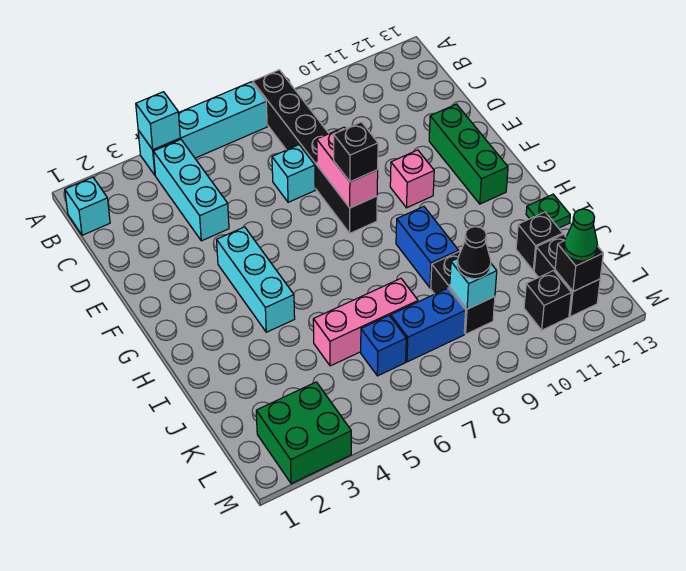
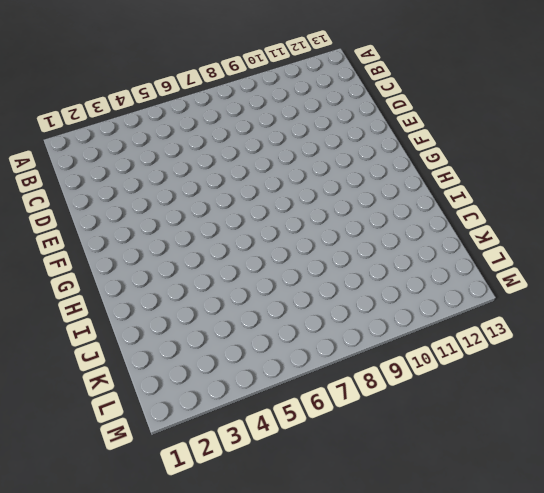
none -> cyan 1x4 brick [138,82,267,175]
none -> black 1x6 brick [253,70,377,233]
none -> cyan 1x1 brick [65,177,110,235]

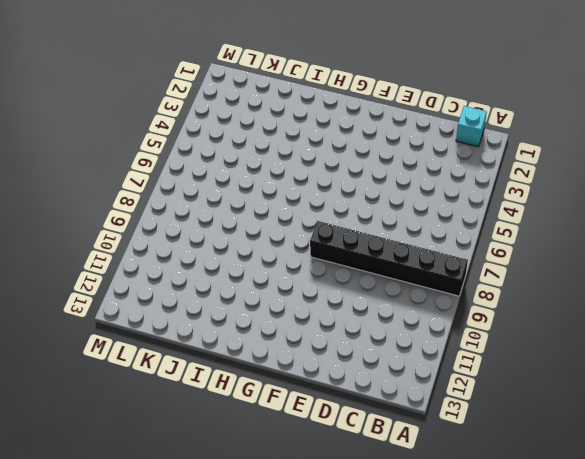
none -> cyan 1x4 brick [138,82,267,175]
none -> cyan 1x3 brick [153,140,229,241]
none -> cyan 1x1 brick [272,145,315,202]

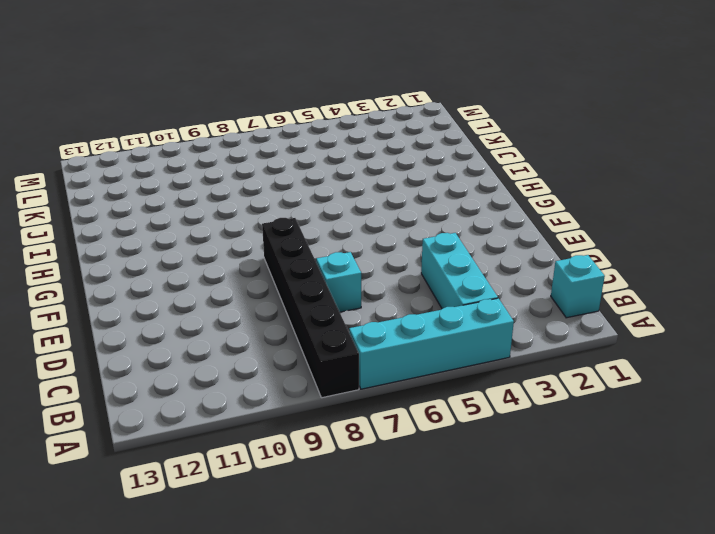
none -> green 1x3 brick [429,104,508,204]
none -> cyan 1x3 brick [217,227,295,332]
none -> pink 1x1 brick [390,150,434,208]

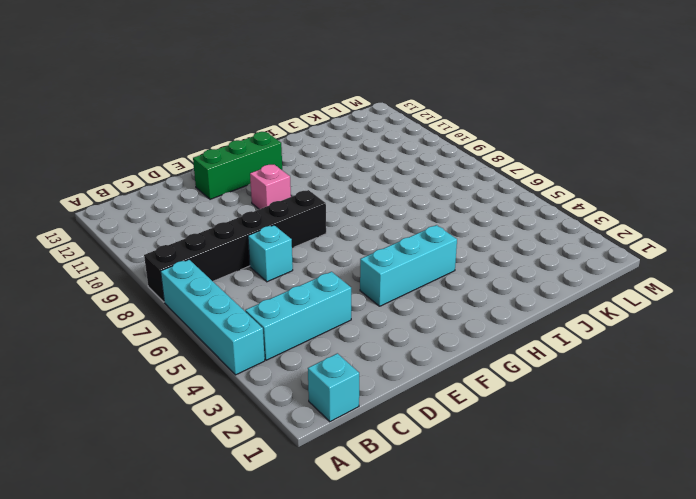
none -> blue 1x2 brick [396,207,459,288]
none -> green 1x1 plate [526,194,570,228]
none -> pink 1x3 brick [313,278,418,366]

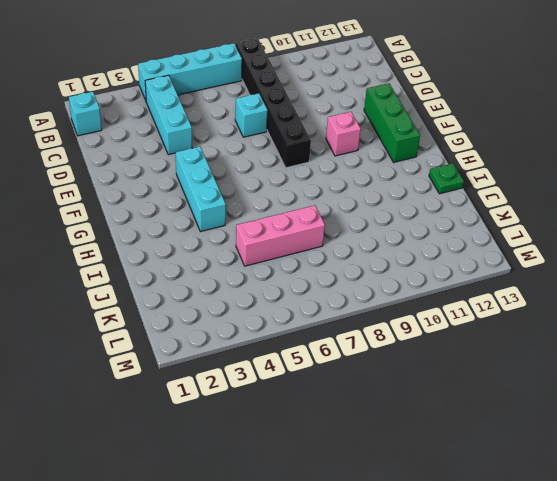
none -> blue 1x2 brick [396,207,459,288]
none -> black 1x2 brick [431,252,495,334]
none -> black 1x1 brick [516,212,563,271]

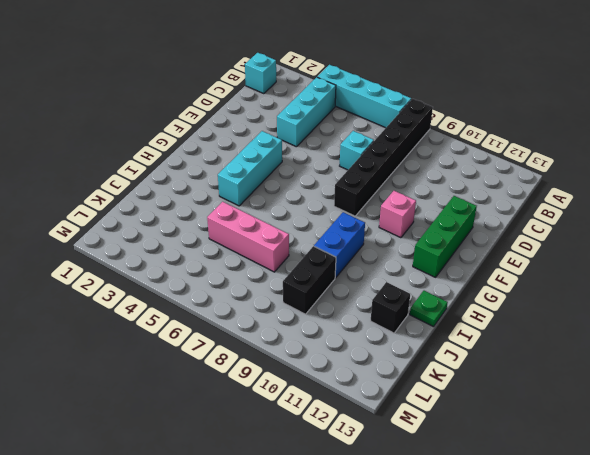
none -> blue 1x1 brick [361,316,406,376]
none -> blue 1x2 brick [391,288,466,362]
none -> black 1x2 brick [534,234,600,317]

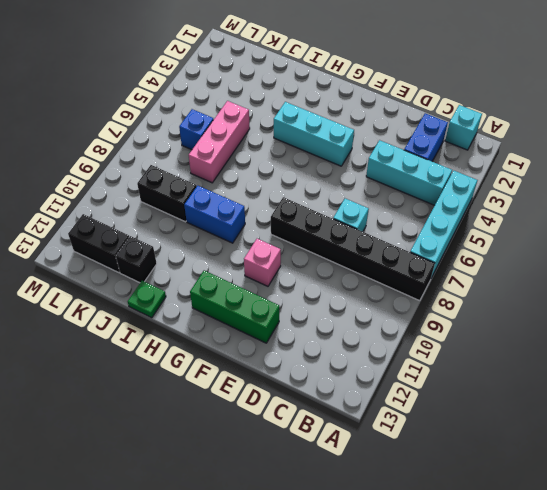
blue 1x2 brick [404,113,448,161] -> blue 1x2 brick moved to [391,288,466,362]
none -> green 2x2 brick [256,382,351,484]
none -> black 1x1 brick [524,271,571,330]
none -> cyan 1x1 brick [136,92,180,150]

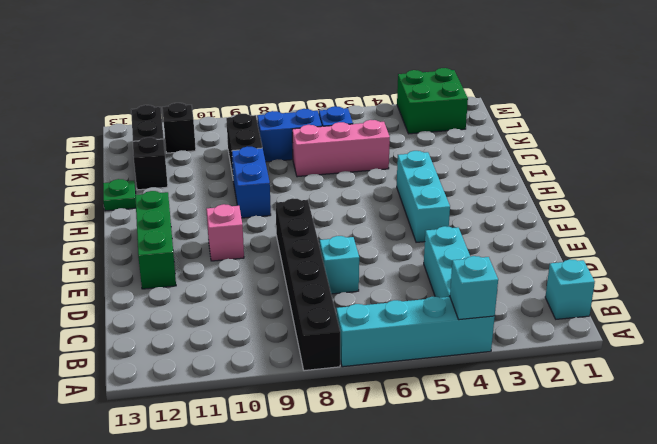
none -> pink 1x2 brick [317,127,378,208]
none -> cyan 1x1 brick [450,258,497,309]
none -> black 1x1 brick [555,241,603,291]

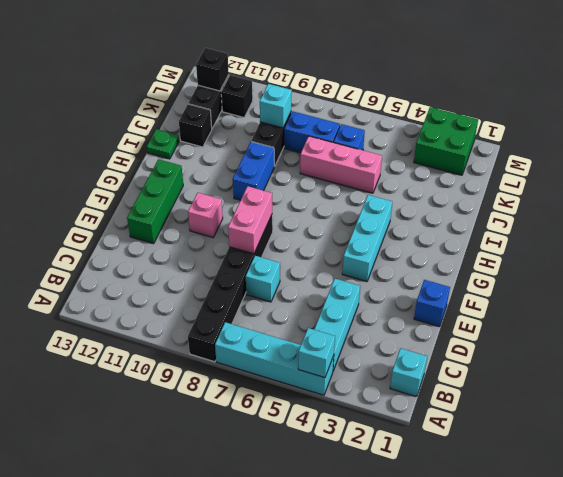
blue 1x1 brick [414,280,450,327] -> none
none -> black 1x1 brick [333,122,378,182]
none -> black 1x1 cone [457,227,491,279]
none -> green 1x1 cone [564,209,598,261]

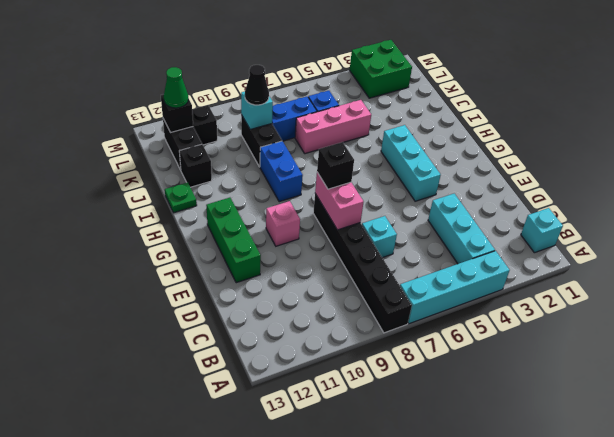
none -> cyan 1x1 brick [136,92,180,150]

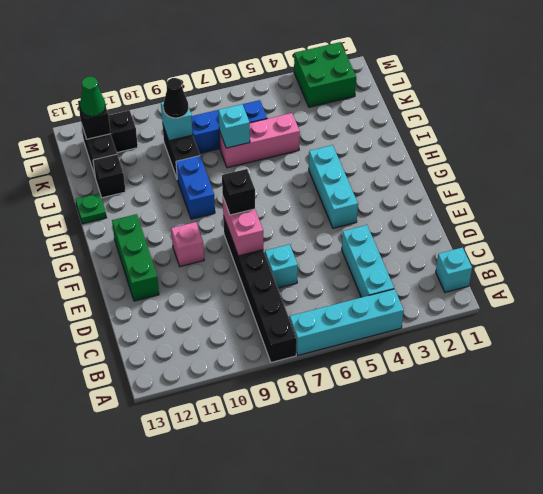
cyan 1x1 brick [218,104,250,148] -> cyan 1x1 brick moved to [136,92,180,150]

